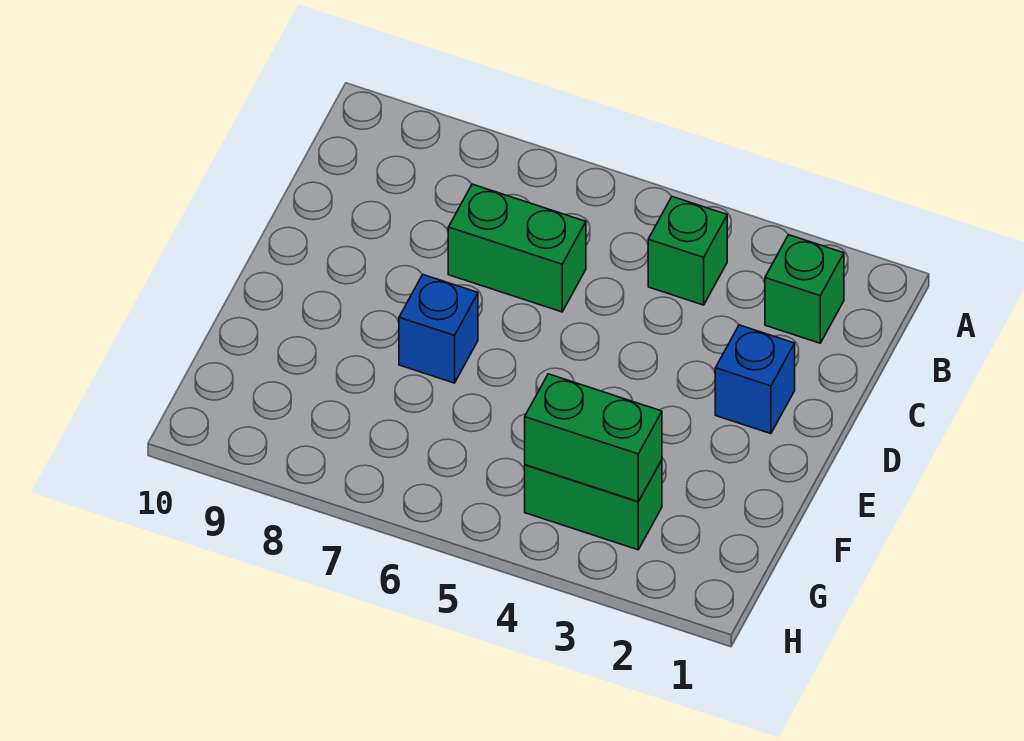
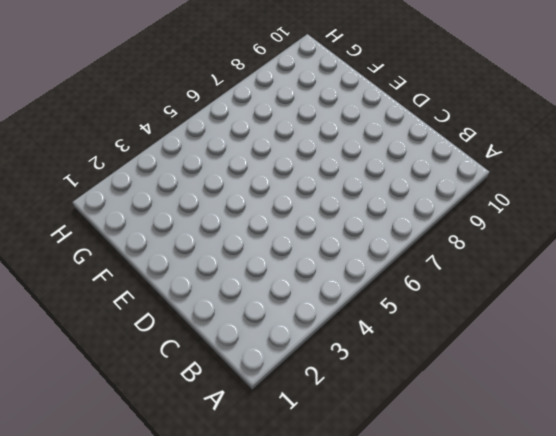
none -> green 1x1 brick [765,235,844,343]
none -> green 1x1 brick [648,197,727,305]

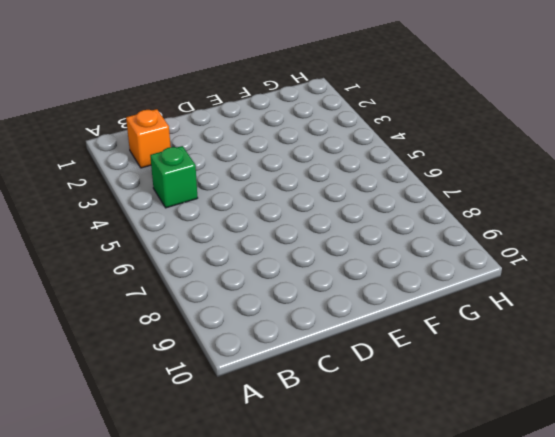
orange 1x1 brick [126,109,171,168] -> green 1x1 brick [765,235,844,343]
none -> green 1x2 brick [448,184,586,312]
none -> blue 1x1 brick [715,325,795,434]

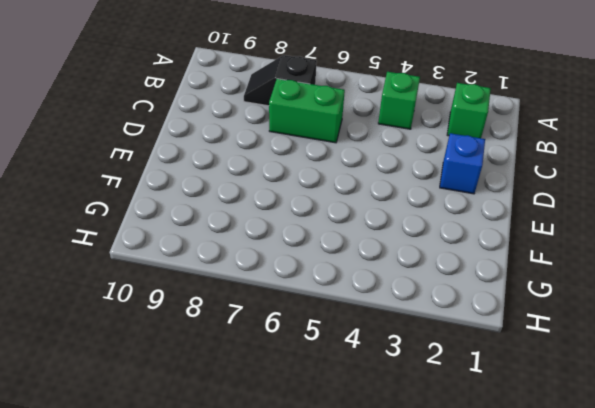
black 1x2 slope [244,55,317,106] -> none
none -> blue 1x1 brick [399,275,478,383]
none -> green 1x2 brick [525,460,662,550]

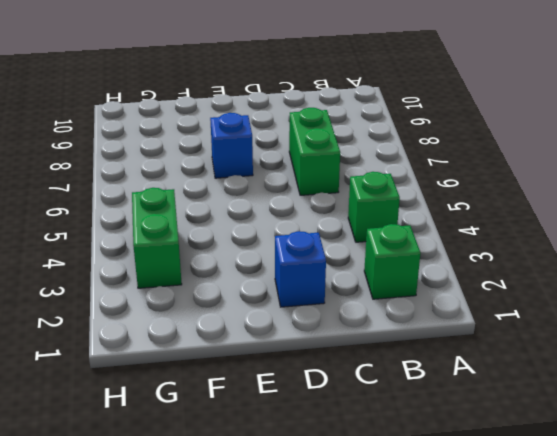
none -> green 1x2 brick [525,374,662,502]

